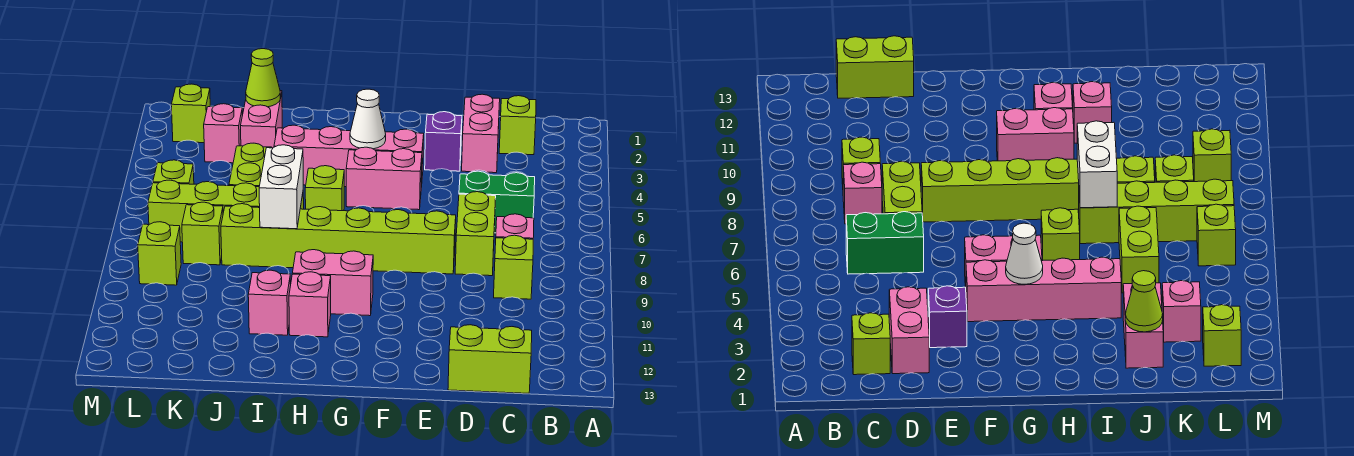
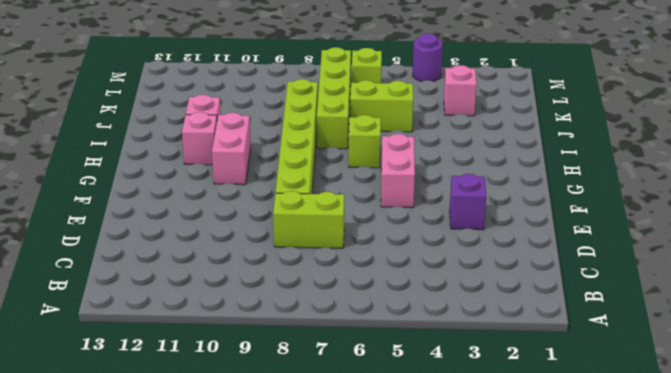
purple 1x1 round brick [413,33,443,81] -> none
none -> lime 1x1 brick [499,96,536,155]
none -> green 1x2 brick [459,171,535,233]
none -> pink 1x1 brick [496,214,534,239]

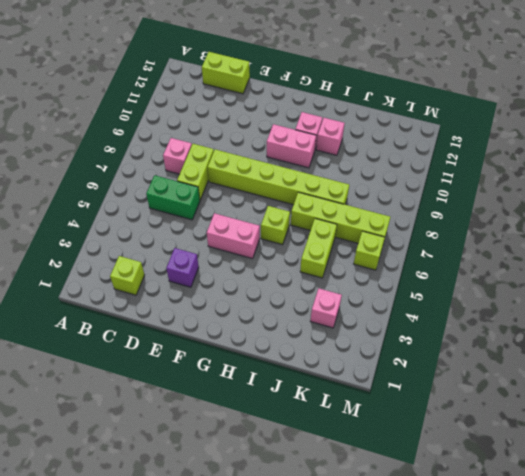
none -> lime 1x1 brick [494,235,533,299]
none -> pink 1x2 brick [462,94,500,173]
none -> pink 1x4 brick [274,125,424,187]

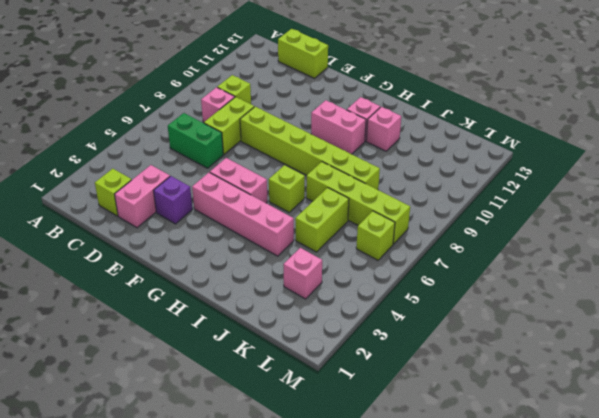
none -> pink 1x2 brick [241,91,282,148]
none -> lime 1x1 brick [182,202,223,265]
none -> lime 1x1 brick [171,84,210,143]

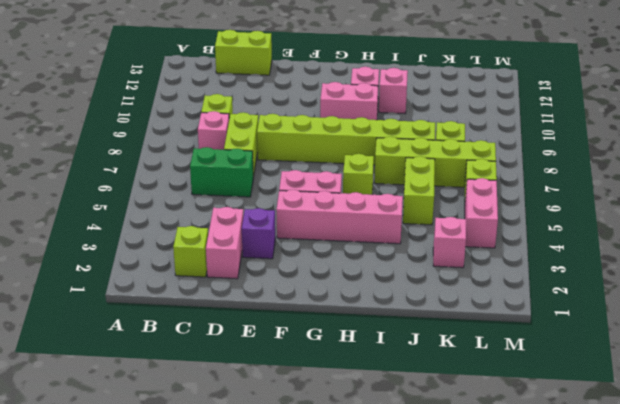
pink 1x2 brick [465,178,498,248] -> pink 1x2 brick moved to [241,91,282,148]
none -> lime 1x1 brick [171,84,210,143]
none -> lime 1x1 brick [138,222,181,285]
none -> white 1x1 cone [350,89,386,149]

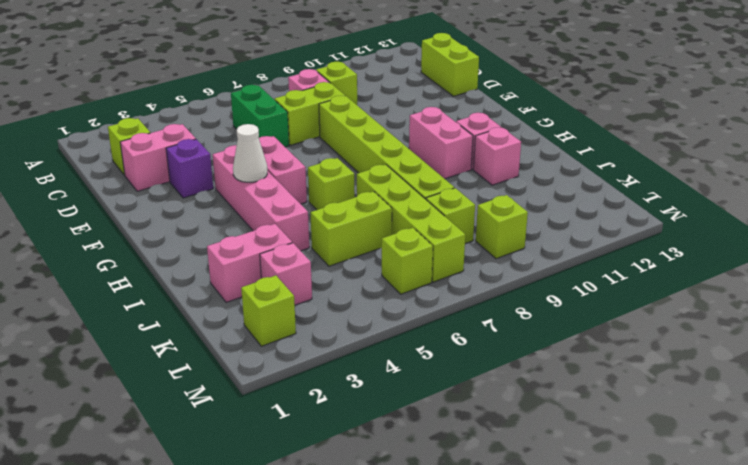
none -> white 1x2 brick [259,145,303,229]
none -> lime 1x1 cone [246,49,280,107]

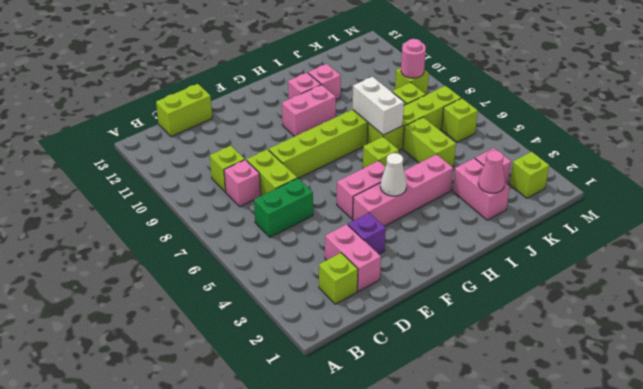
pink 1x1 cone [478,150,505,193] -> lime 1x1 cone [246,49,280,107]
pink 1x1 round brick [401,39,426,78] -> none

